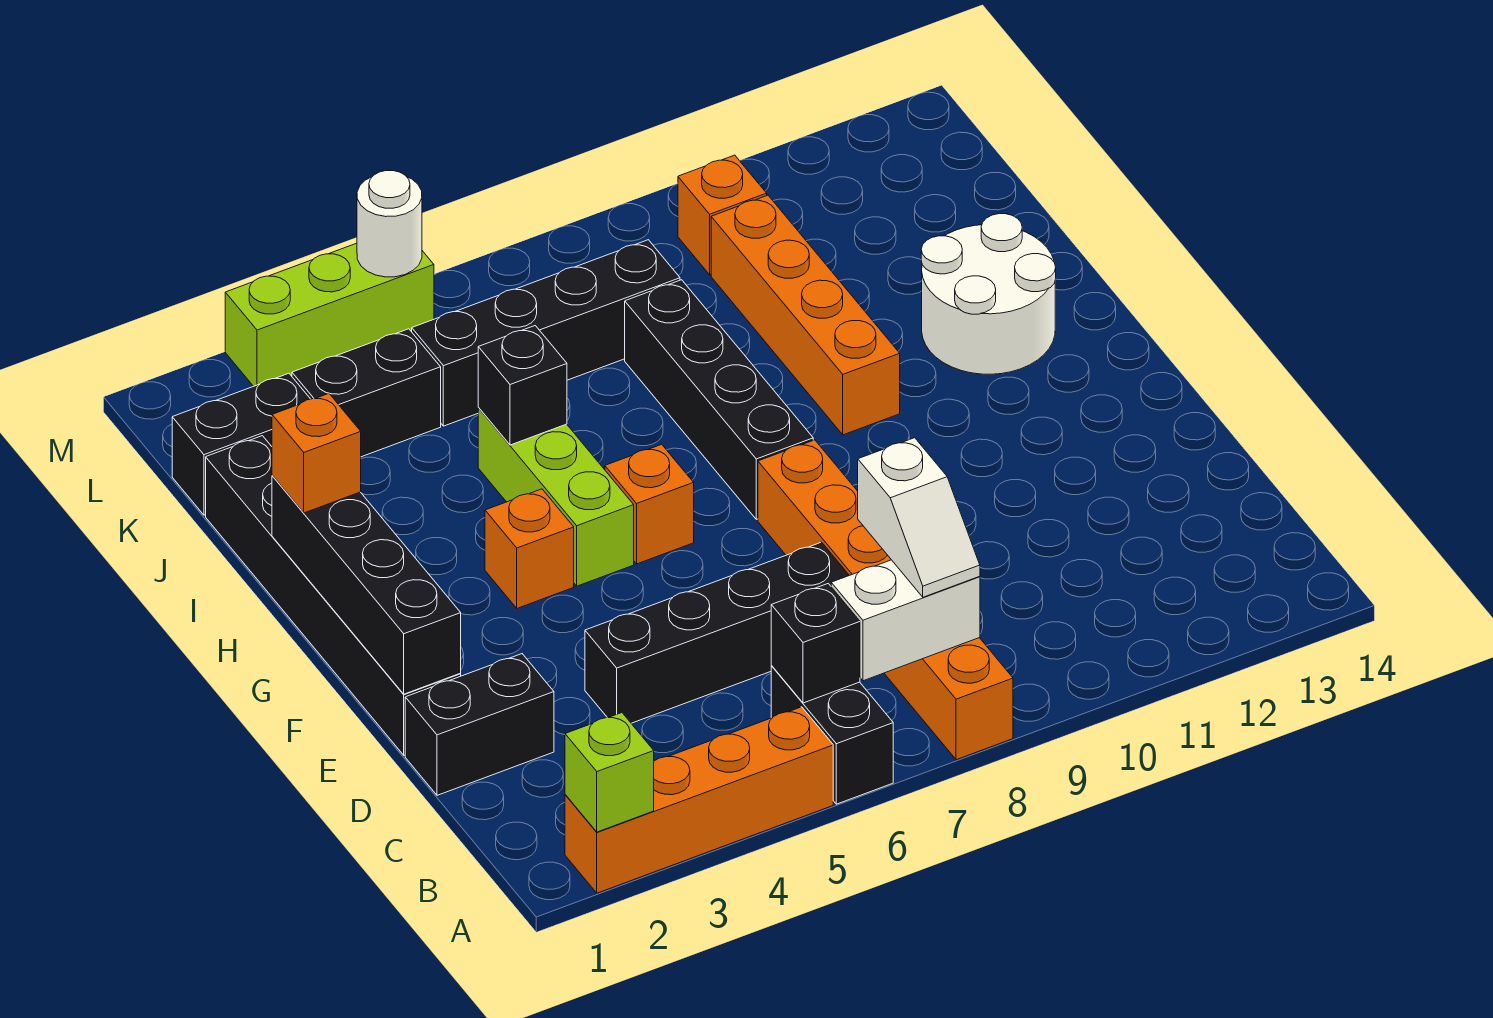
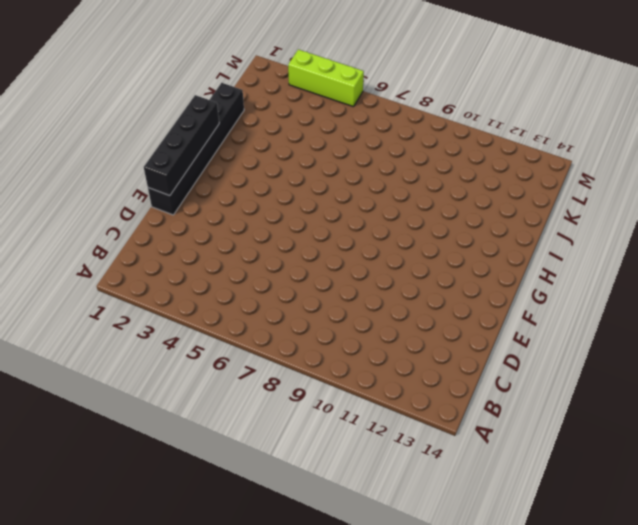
none -> orange 1x4 brick [565,707,833,893]
none -> black 1x2 brick [771,666,893,804]
none -> orange 1x6 brick [758,440,1013,760]

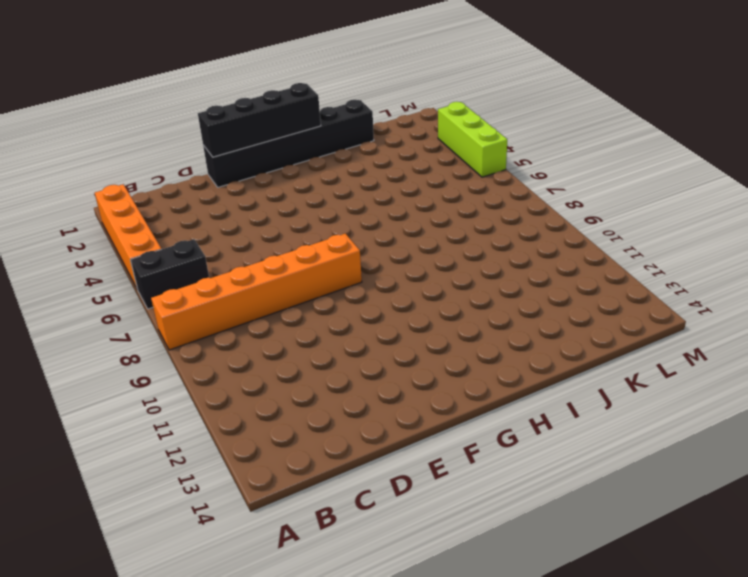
none -> black 1x2 brick [405,654,554,795]
none -> black 1x4 brick [585,542,849,723]
none -> orange 1x1 brick [485,489,574,608]

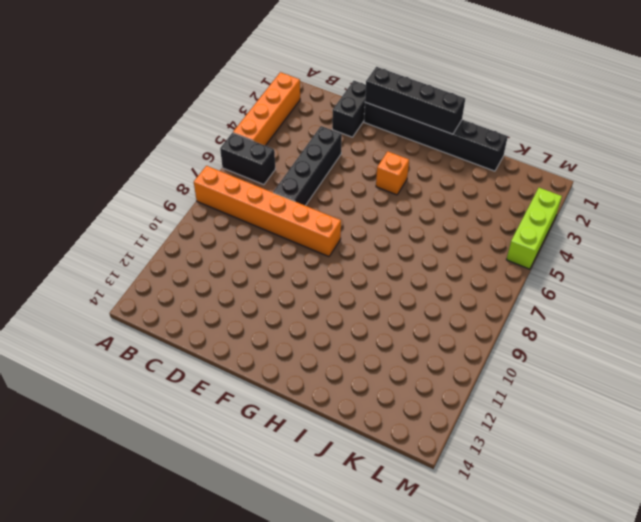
none -> lime 1x3 brick [478,408,634,586]
none -> orange 1x1 brick [605,444,694,564]
none -> black 1x4 brick [625,280,813,519]

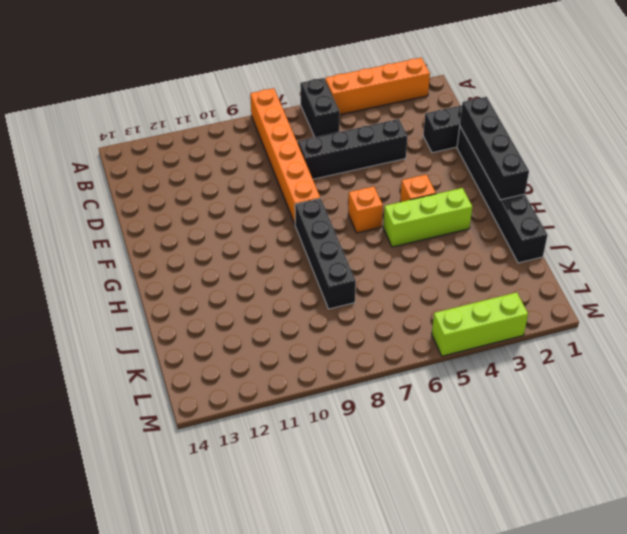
lime 1x3 brick [383,188,472,247] -> lime 1x3 brick turned to [478,408,634,586]
none -> orange 1x4 brick [711,195,900,435]
none -> white 2x2 round brick [921,214,1056,374]
none -> black 1x2 brick [172,373,310,515]

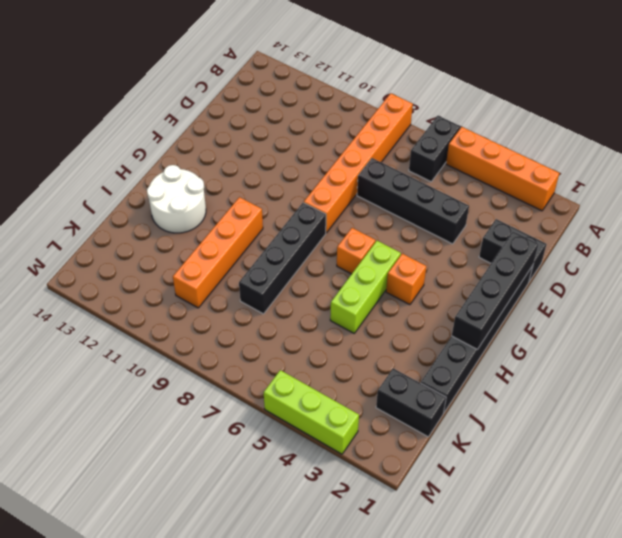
none -> black 1x2 brick [292,329,441,457]
none -> black 1x4 brick [412,240,680,426]
none -> orange 1x1 brick [678,155,767,275]

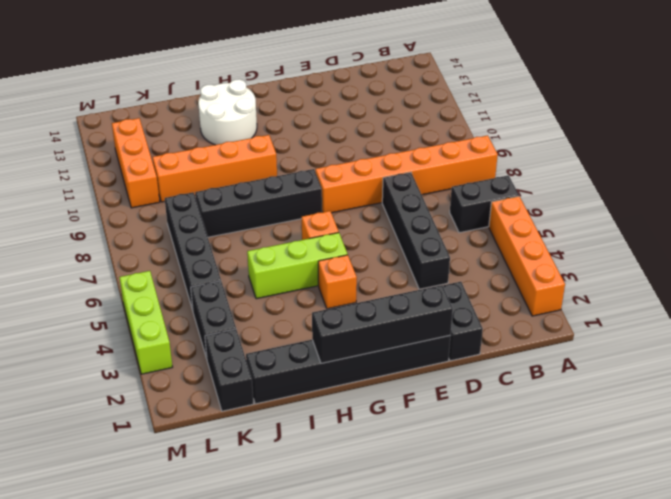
orange 1x3 brick [112,118,160,208] -> orange 1x1 brick [678,155,767,275]
none -> lime 1x1 brick [565,713,654,832]
none -> black 1x1 brick [771,584,860,703]
none -> white 1x2 brick [831,560,980,681]

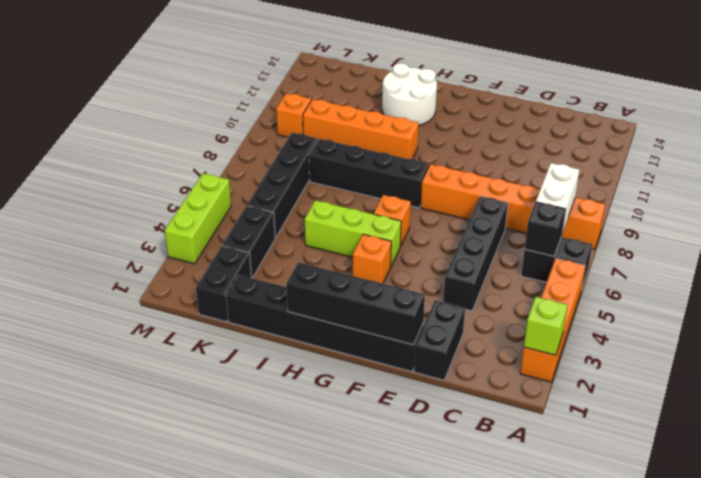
none -> black 1x1 brick [478,326,567,445]
none -> white 1x1 round brick [357,171,422,277]
none -> white 1x2 slope [858,438,980,597]

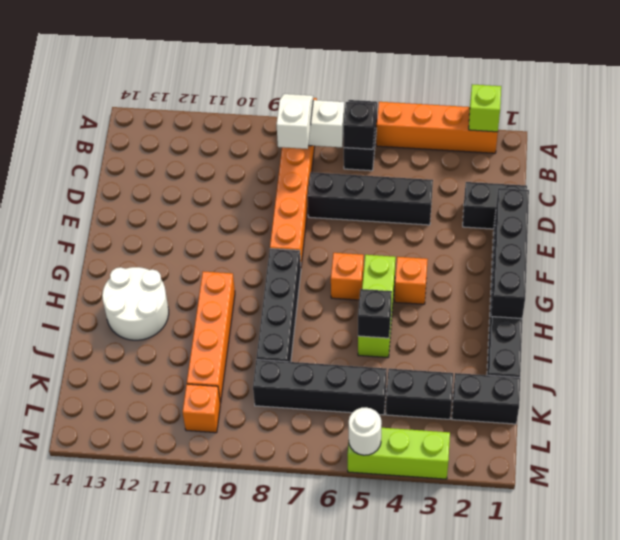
none -> orange 1x1 brick [272,394,361,513]

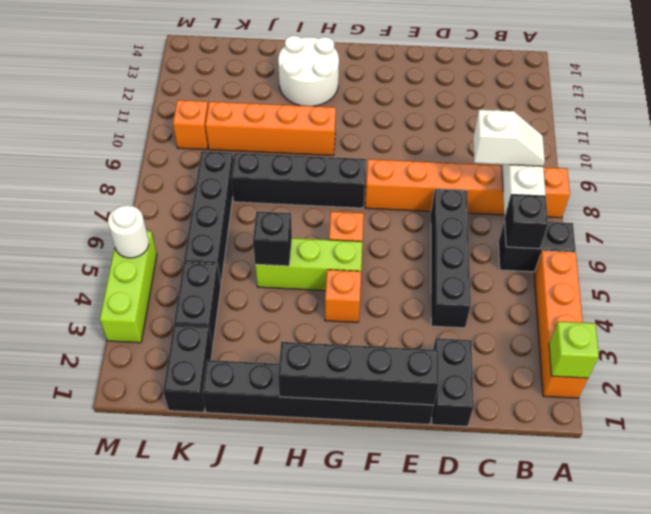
none -> orange 1x1 brick [272,394,361,513]

